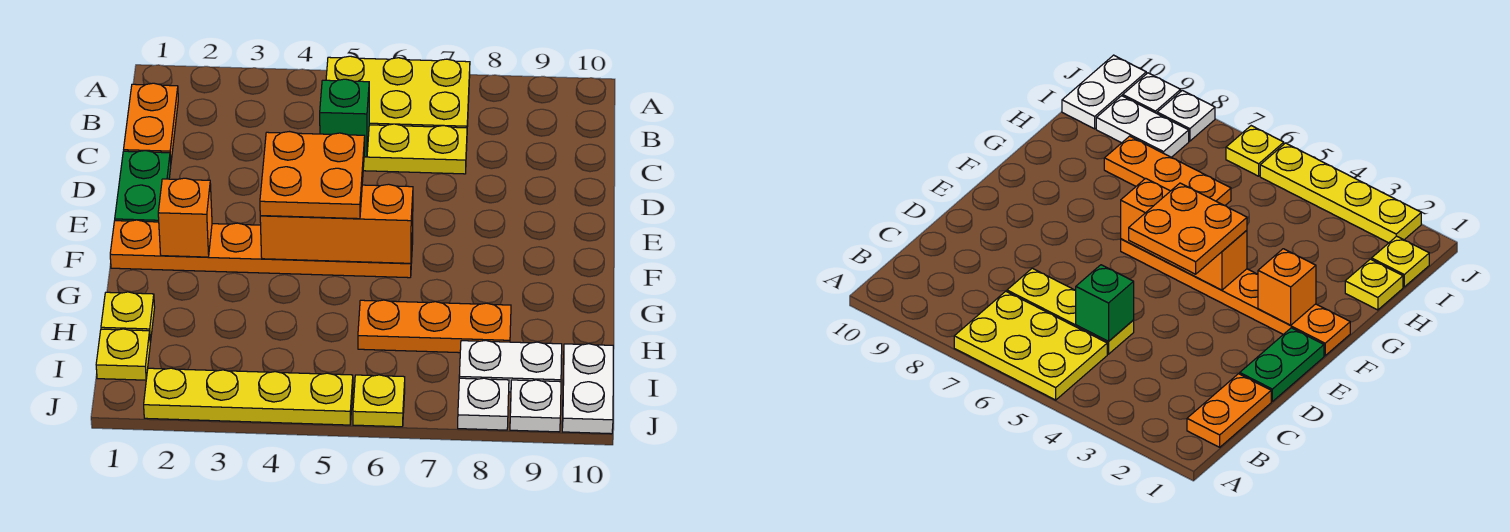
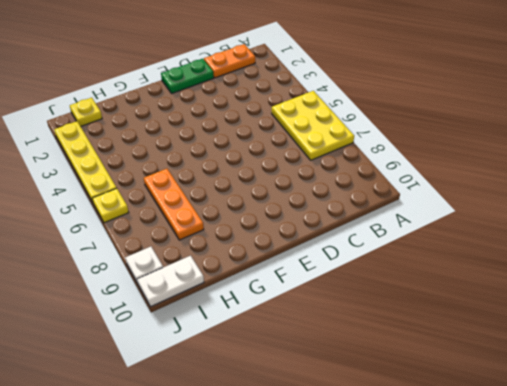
none -> yellow 1x3 plate [363,124,467,174]
none -> orange 1x6 plate [110,220,413,278]
none -> yellow 1x1 plate [101,292,155,341]

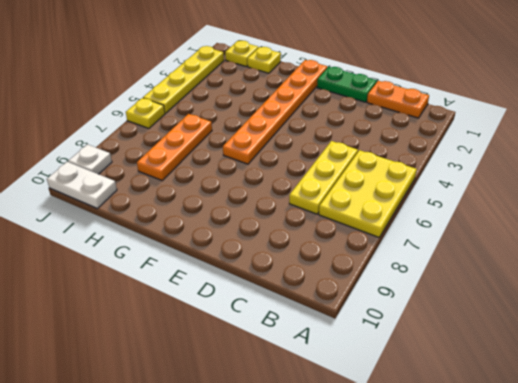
none -> white 1x2 plate [459,340,562,392]
none -> white 1x1 plate [458,378,509,430]
none -> green 1x1 brick [320,79,369,157]

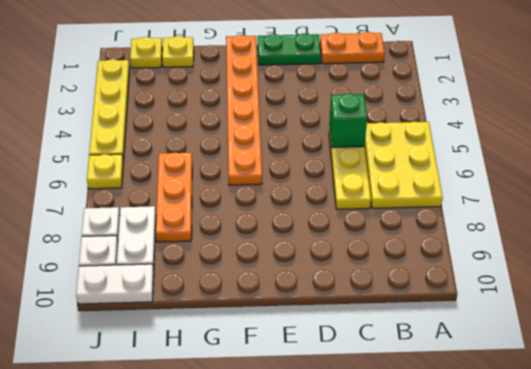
none -> orange 1x1 brick [158,178,212,257]
none -> orange 1x3 brick [260,184,413,263]
none -> orange 2x2 plate [260,132,365,219]

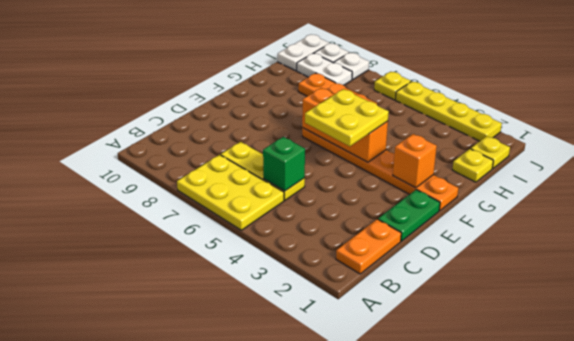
yellow 2x2 plate [305,89,389,146] -> orange 2x2 plate [260,132,365,219]

